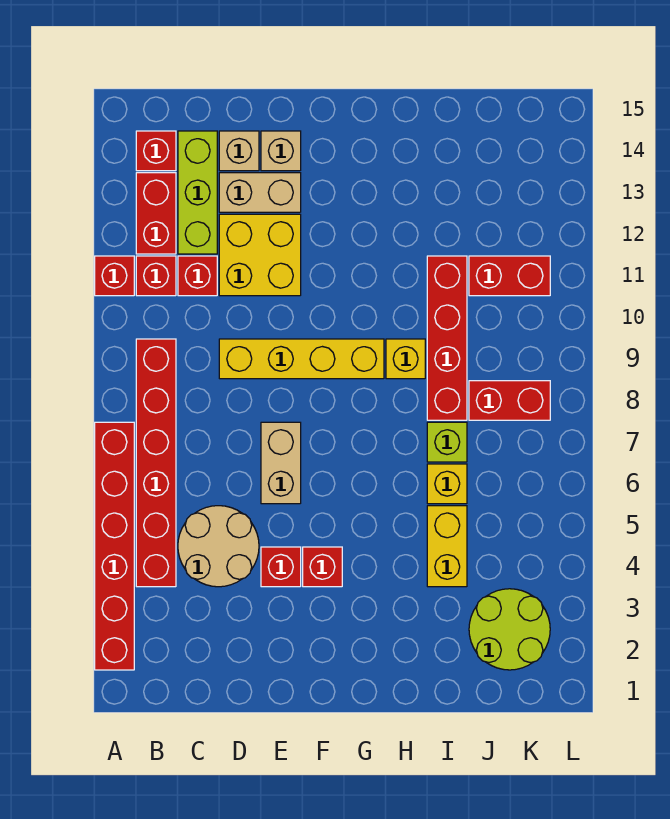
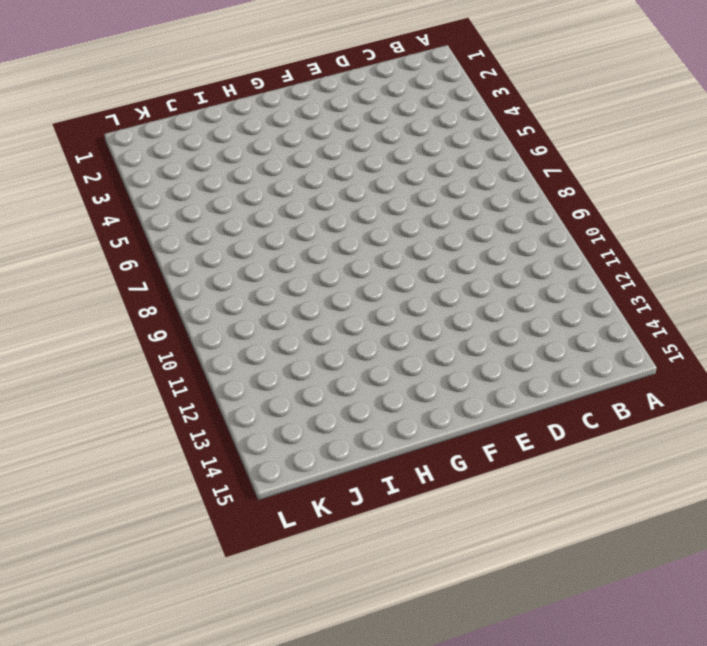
none -> red 1x6 brick [95,422,134,670]
none -> red 1x1 brick [95,256,134,296]
none -> red 1x6 brick [136,339,176,587]

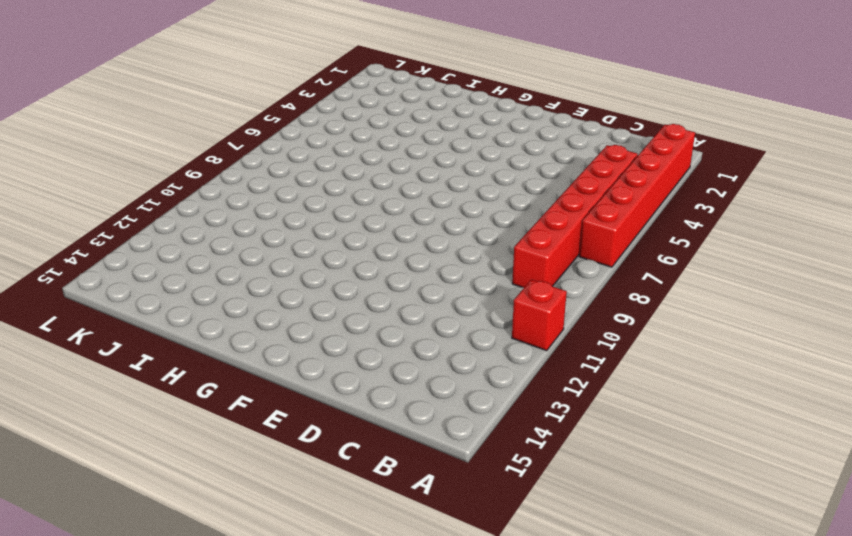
none -> red 1x1 brick [136,256,176,296]
none -> red 1x2 brick [136,173,176,254]
none -> red 1x1 brick [136,131,176,171]

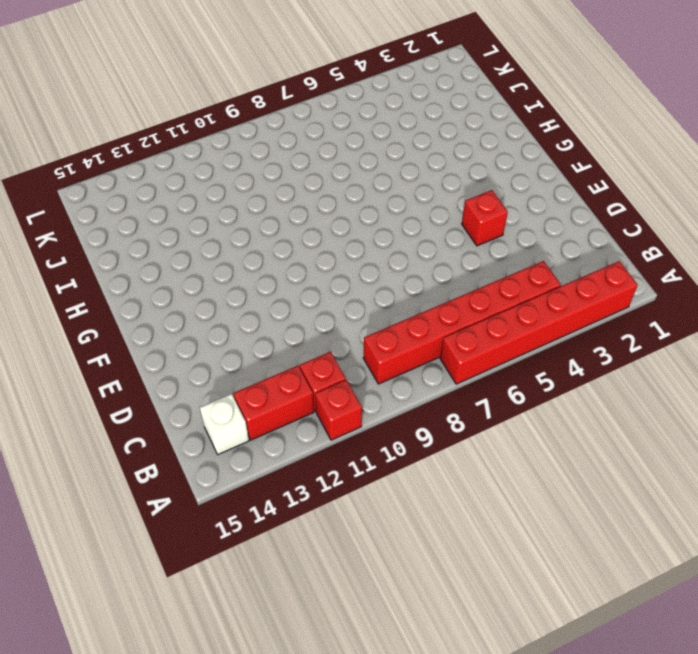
white 1x1 brick [200,394,249,454] -> red 1x1 brick [136,131,176,171]
none -> tan 2x2 round brick [178,506,259,587]
none -> red 1x1 brick [178,256,217,296]
none -> lime 1x3 brick [178,131,217,254]

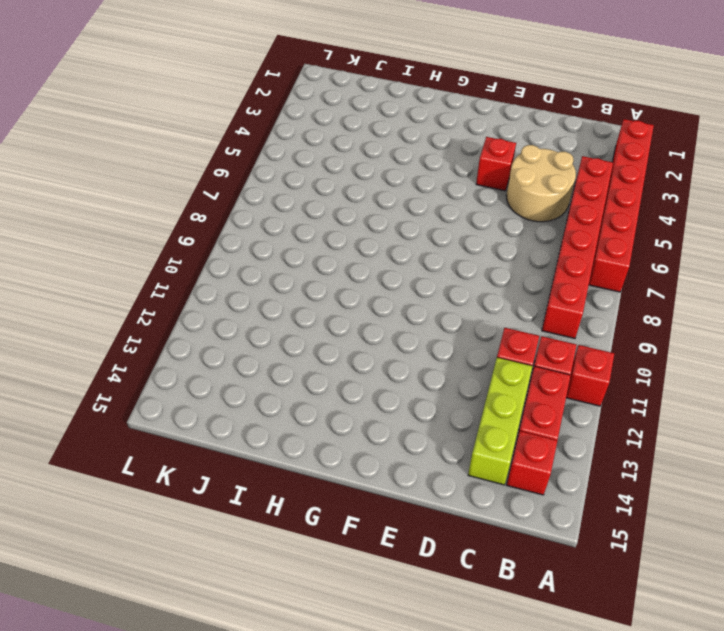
none -> yellow 1x4 brick [219,339,384,379]
none -> yellow 2x2 brick [219,214,301,296]
none -> tan 1x2 brick [219,173,301,212]

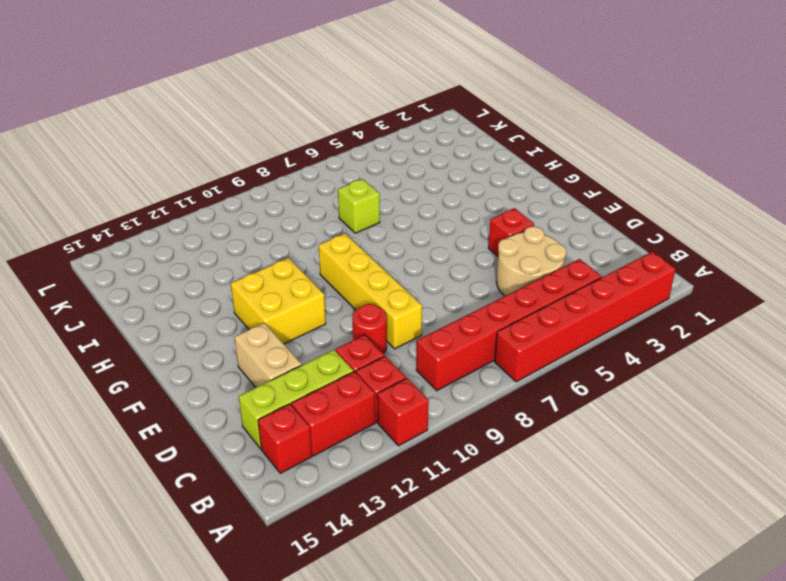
red 1x1 round brick [352,304,387,354] -> none
yellow 2x2 brick [231,258,326,344] -> yellow 2x2 brick moved to [219,214,301,296]
none -> tan 1x1 brick [219,131,259,171]
none -> tan 1x2 brick [261,422,301,504]
none -> tan 1x1 brick [261,131,301,171]

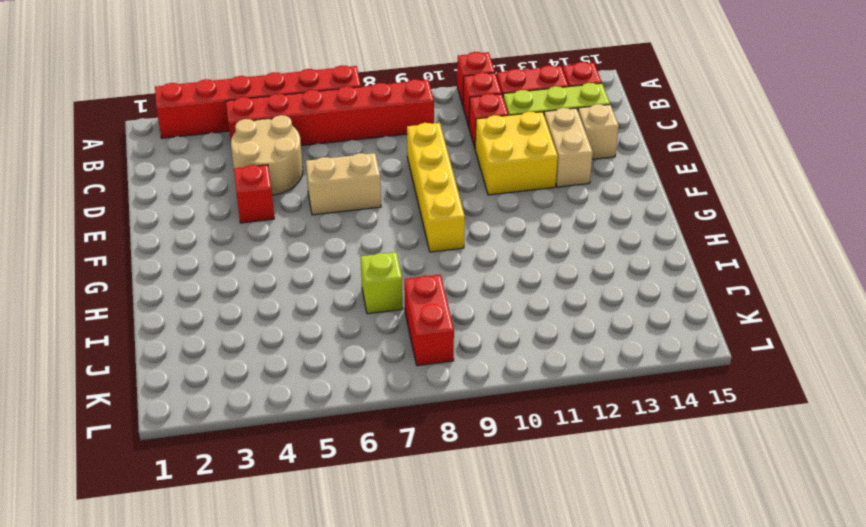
none -> tan 1x1 brick [261,131,301,171]
none -> red 1x1 brick [303,547,342,587]
none -> yellow 1x1 brick [386,339,425,379]

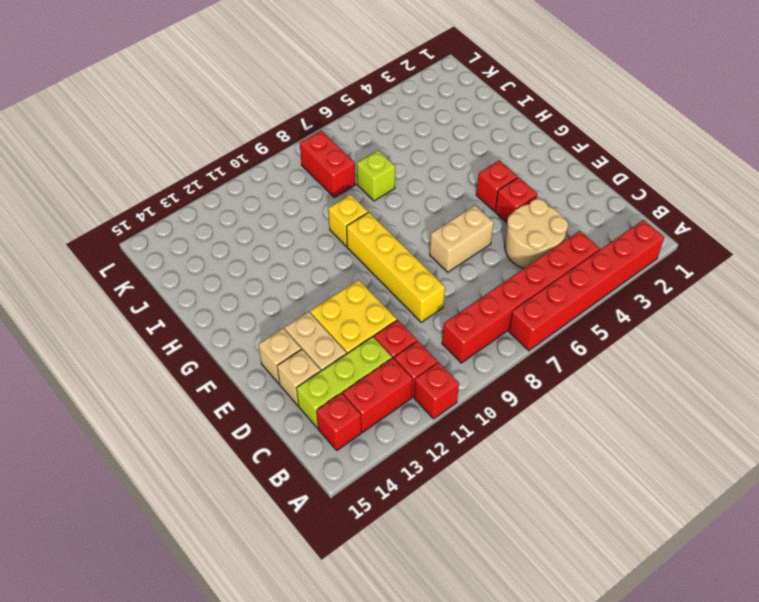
none -> yellow 1x2 brick [427,506,467,587]
none -> yellow 1x1 brick [427,464,467,504]
none -> red 1x4 brick [427,256,467,420]

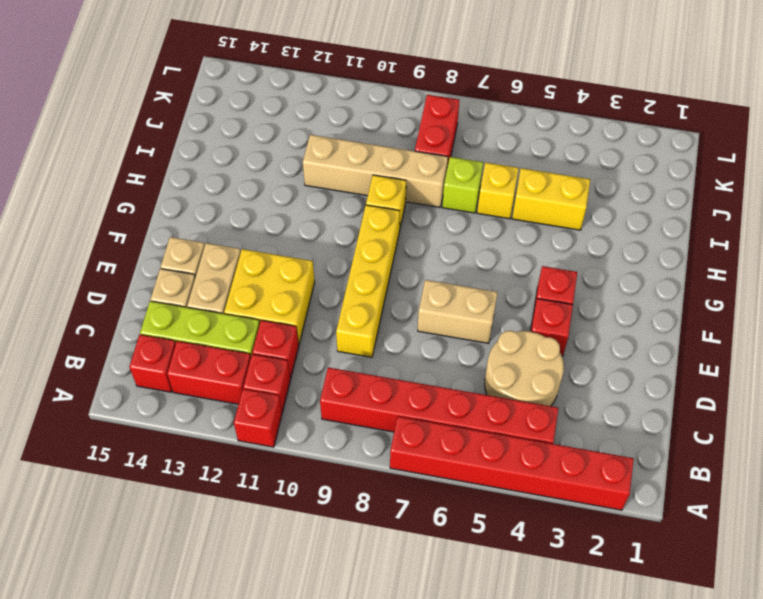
tan 1x4 brick [303,135,448,207] -> red 1x4 brick [427,256,467,420]
none -> lime 2x2 round brick [469,589,550,670]
none -> red 1x2 brick [469,256,550,296]

